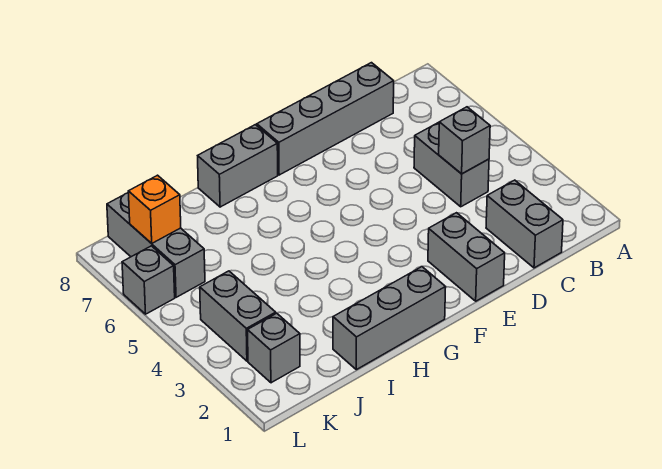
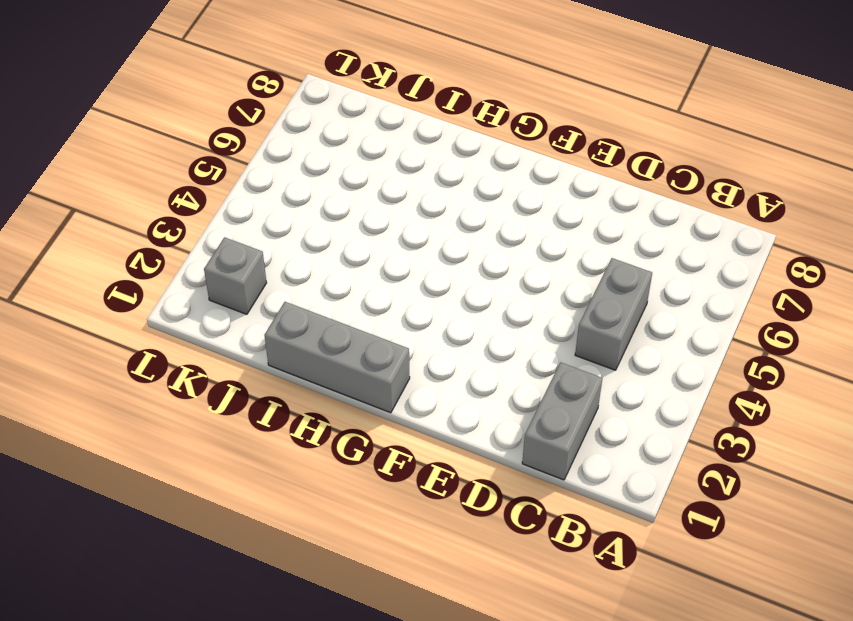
none -> grey 1x4 brick [257,63,394,175]
none -> grey 1x2 brick [428,213,505,301]
none -> grey 1x2 brick [198,125,278,207]

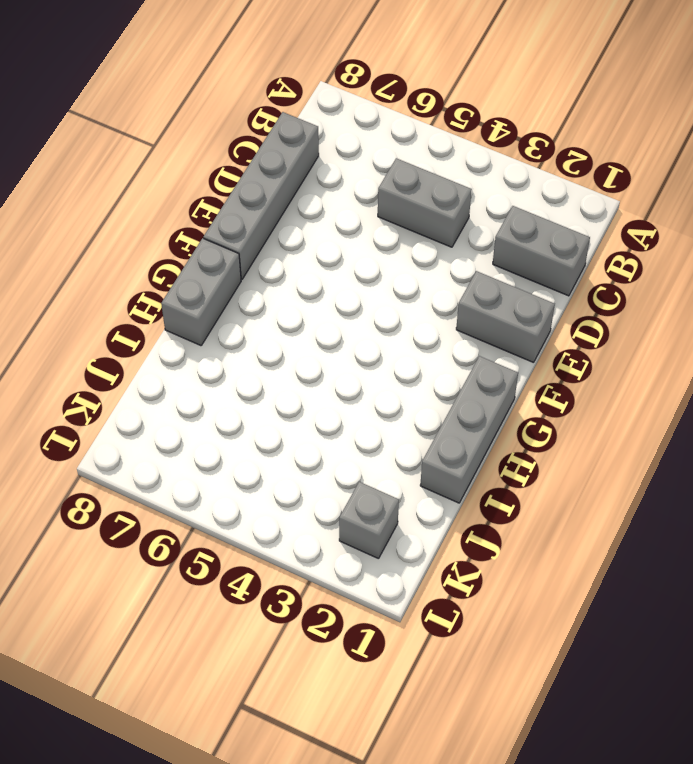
none -> grey 1x2 brick [200,271,276,361]
none -> grey 1x3 brick [107,193,205,297]
none -> grey 1x1 brick [122,246,175,314]

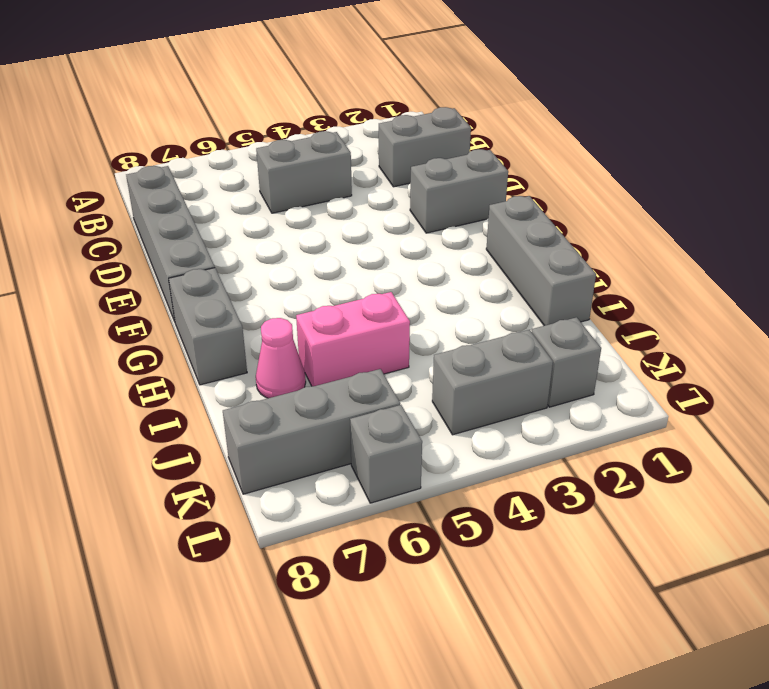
pink 1x2 brick [296,292,410,386] -> none
pink 1x1 cone [256,318,306,398] -> none
none -> grey 1x1 brick [439,107,490,174]
none -> orange 1x1 brick [128,175,181,243]

